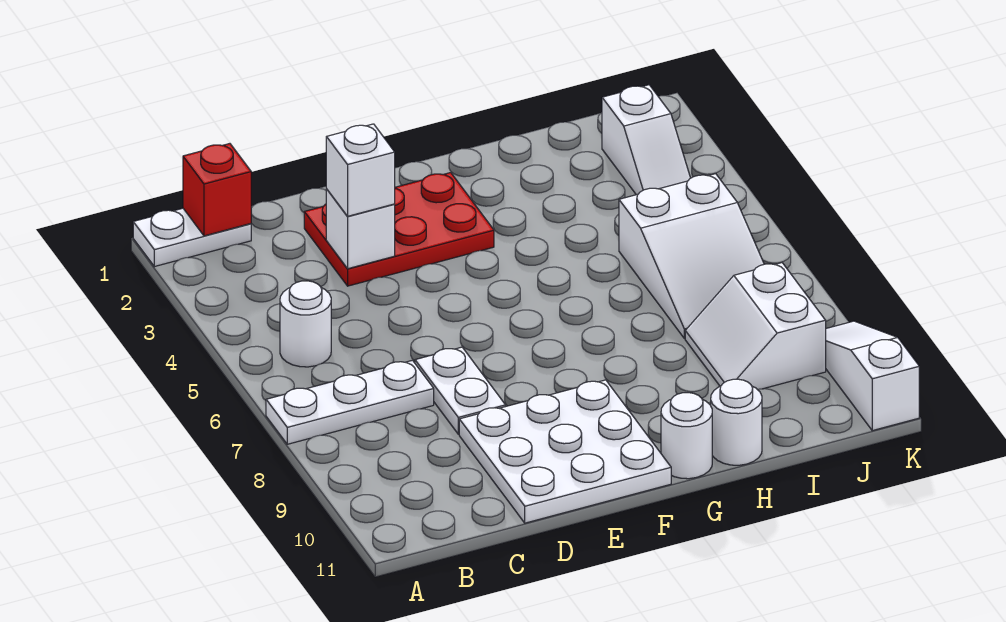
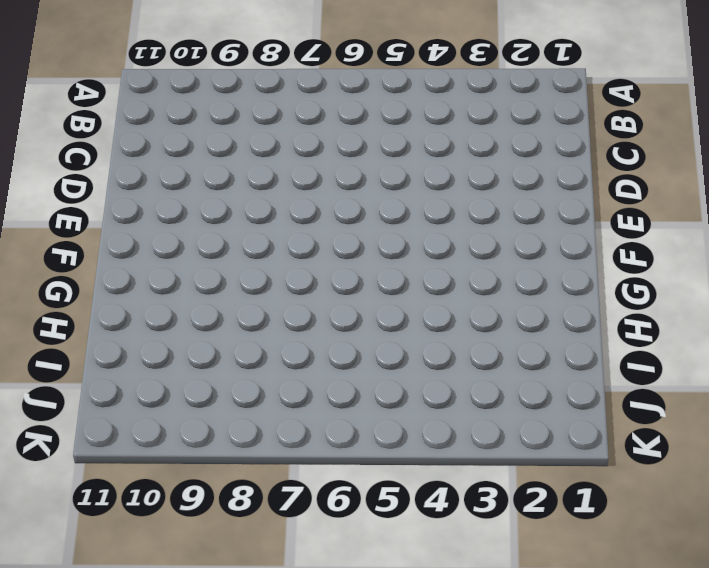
none -> white 1x2 plate [133,208,251,267]
none -> white 1x3 plate [266,360,434,444]
none -> white 1x1 round brick [280,281,331,367]

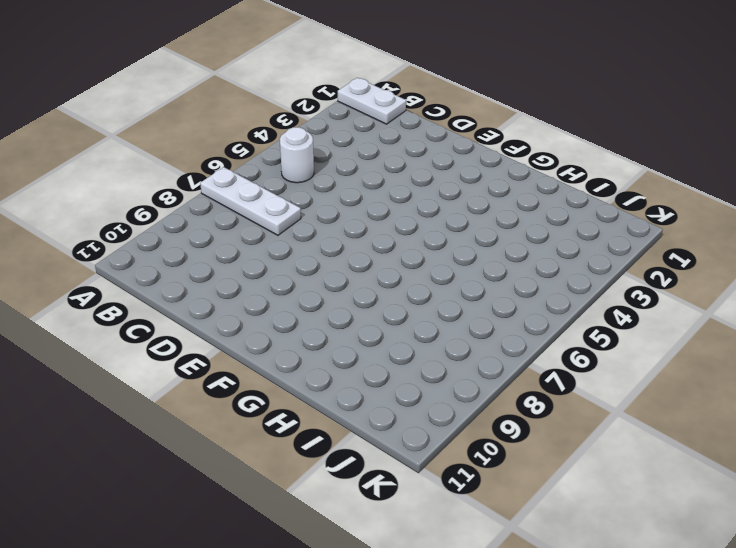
none -> red 2x3 plate [304,173,494,286]
none -> white 1x2 plate [415,347,506,434]
none -> white 3x3 plate [459,380,671,523]

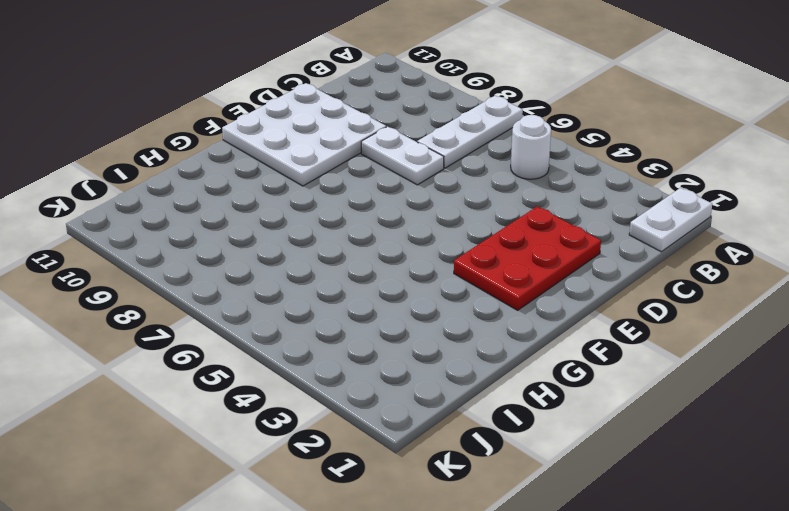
none -> white 1x1 round brick [661,393,712,479]
none -> white 1x1 round brick [711,379,762,465]
none -> white 2x3 slope [619,174,764,339]

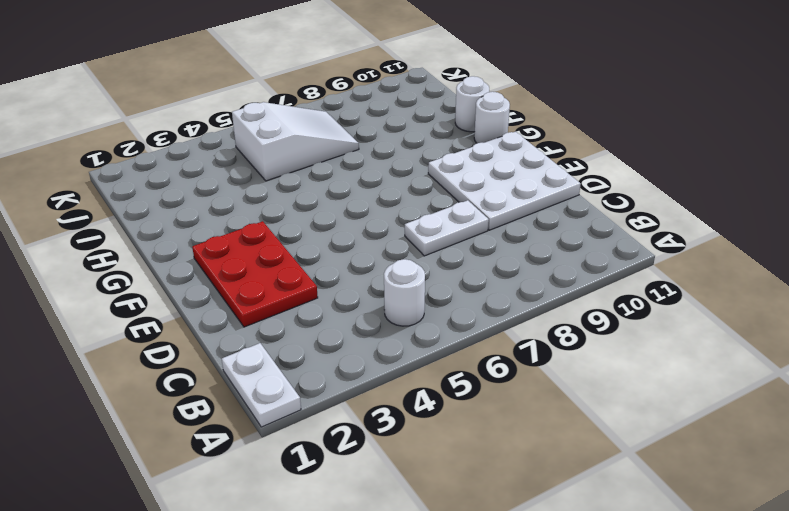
none -> white 1x3 plate [266,360,434,444]
none -> white 2x2 slope [685,263,826,390]
none -> white 1x2 slope [602,85,690,195]

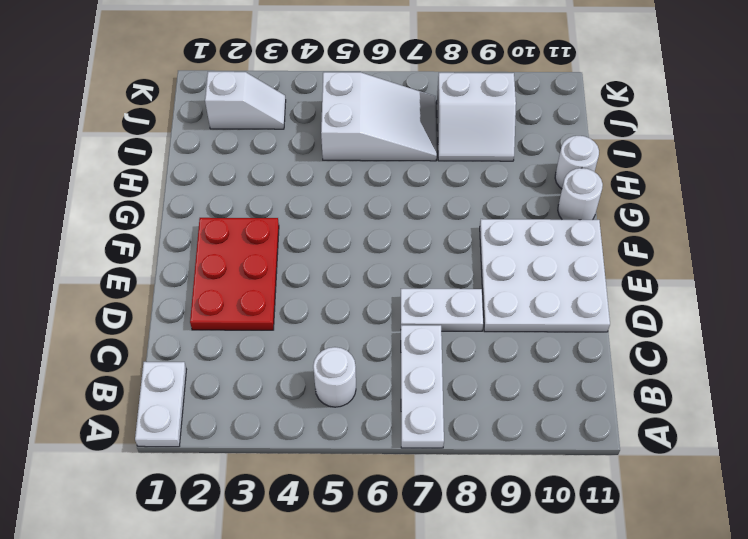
none -> white 1x3 slope [826,321,919,431]
none -> red 1x1 brick [183,144,251,236]
none -> white 1x1 brick [326,189,395,269]

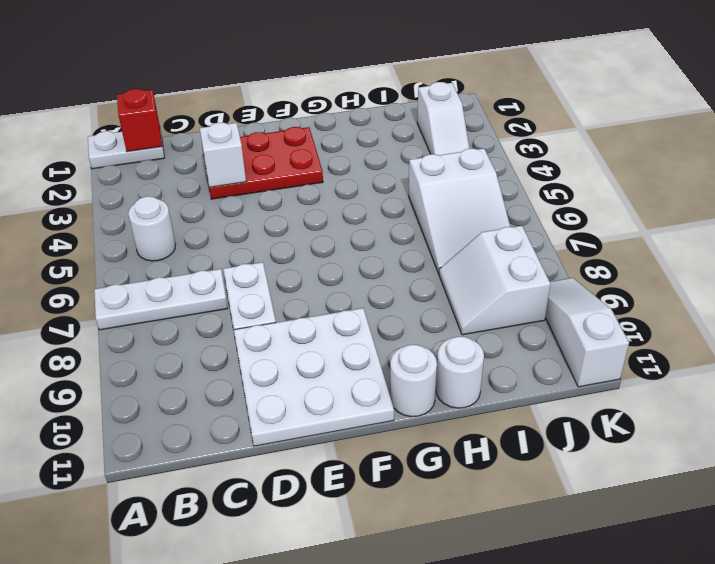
none -> white 1x1 brick [326,124,395,216]

